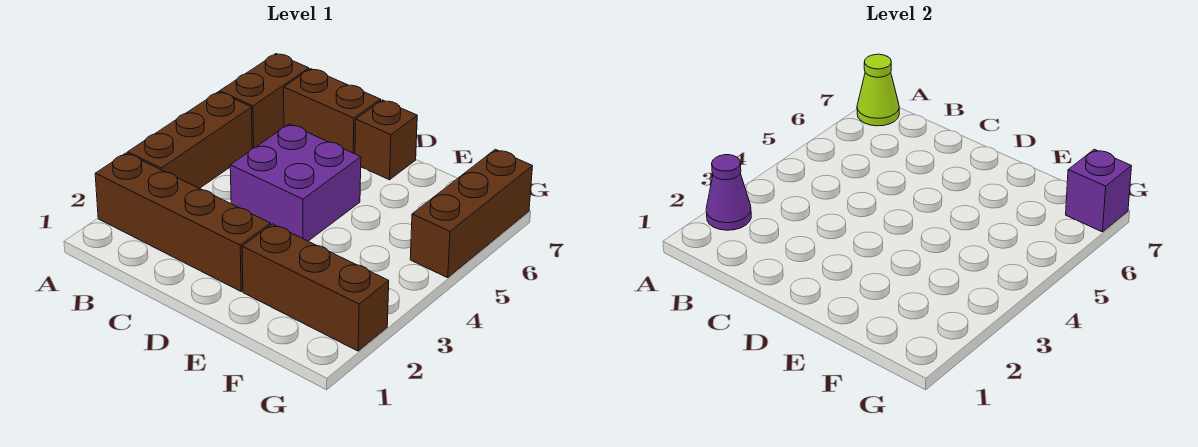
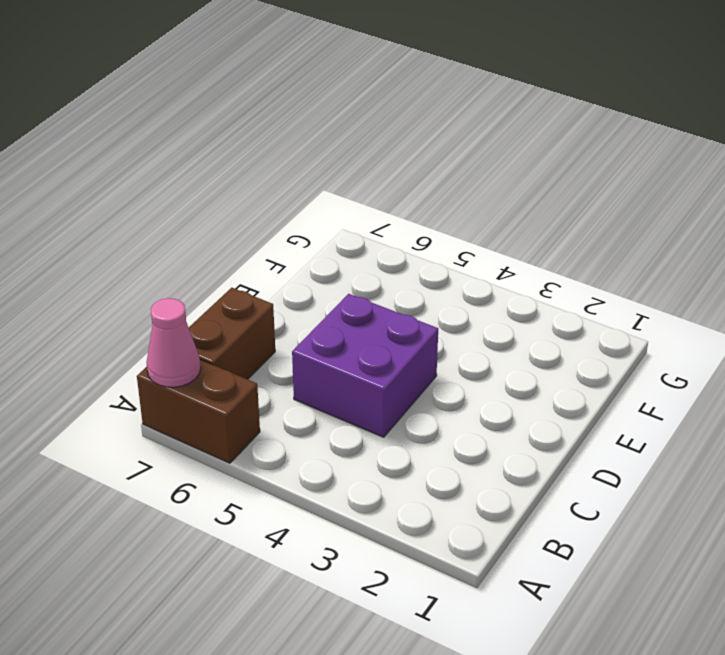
pink 1x1 cone [146,298,201,387] -> lime 1x1 cone [857,54,899,126]
none -> brown 1x4 brick [95,153,271,291]
none -> brown 1x3 brick [128,92,252,189]

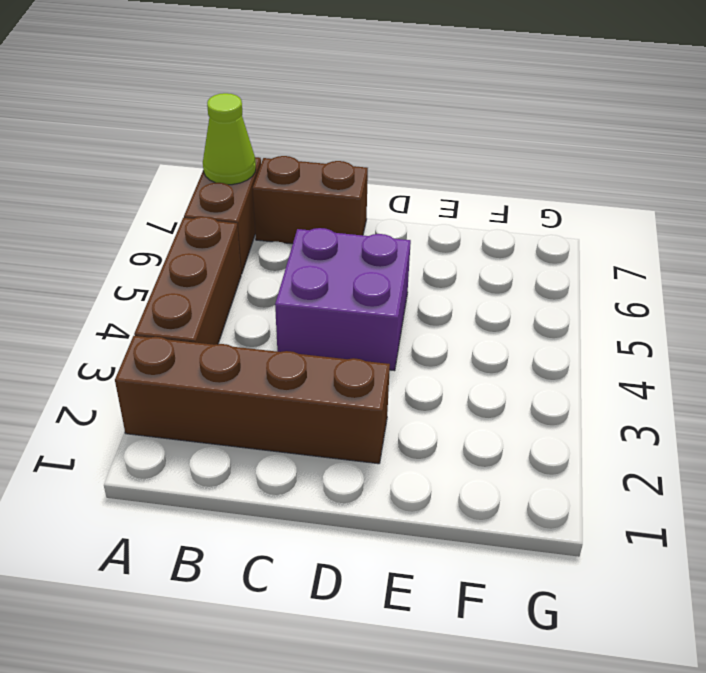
none -> brown 1x1 brick [355,100,417,180]
none -> brown 1x3 brick [242,224,389,351]

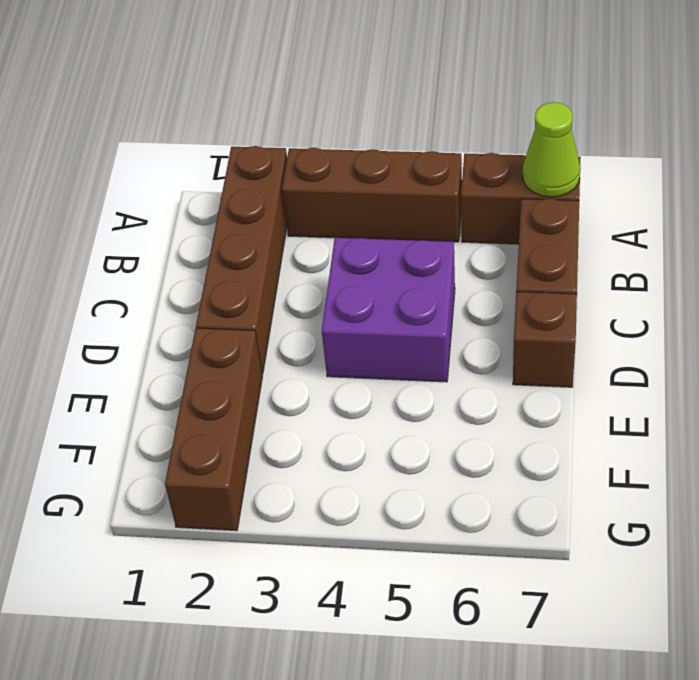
none -> brown 1x3 brick [410,149,533,278]
none -> purple 1x1 cone [706,155,751,230]

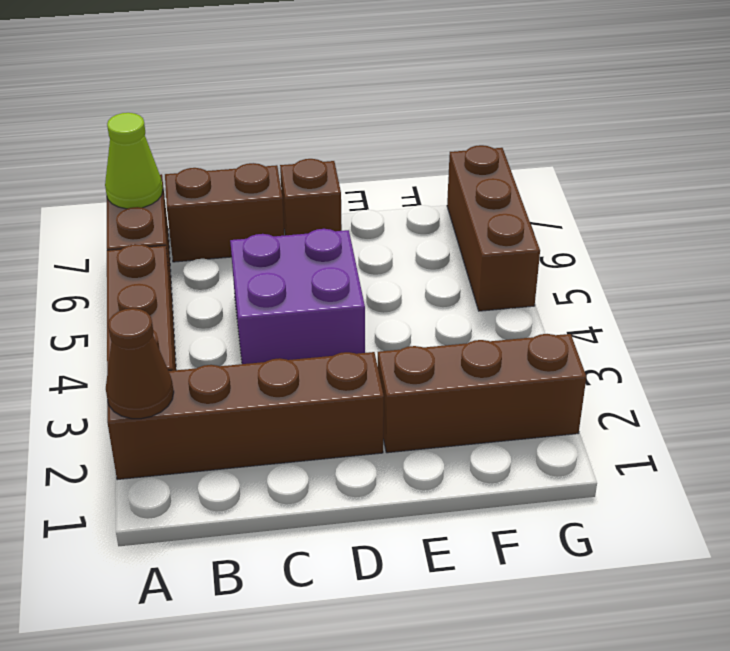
brown 1x1 cone [106,308,174,419] -> purple 1x1 cone [706,155,751,230]
none -> purple 1x1 brick [1066,149,1132,232]

